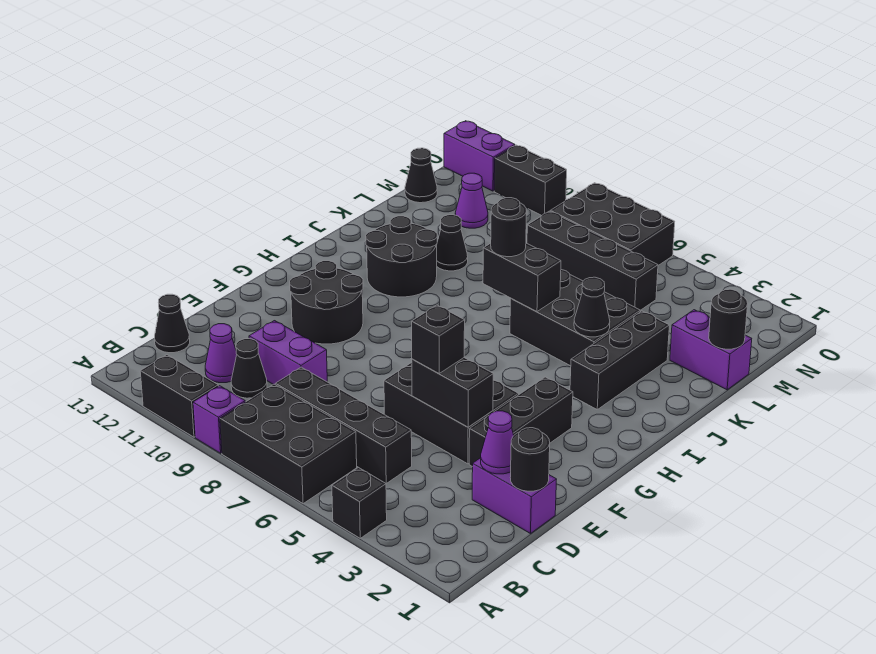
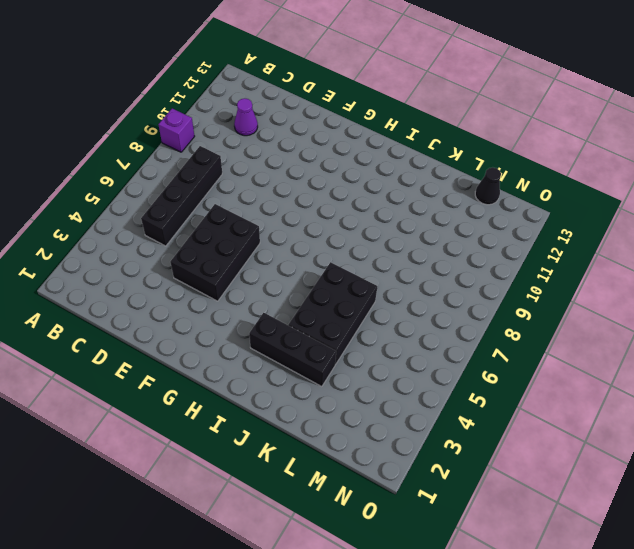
none -> black 1x1 brick [332,467,387,538]
none -> black 2x3 brick [220,384,357,504]
none -> black 1x2 brick [140,355,218,437]
none -> black 1x1 cone [231,339,267,398]

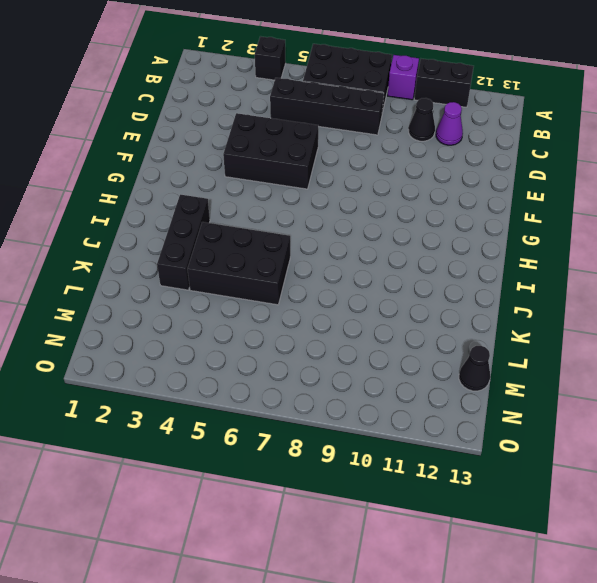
none -> black 1x1 cone [154,294,190,353]
none -> purple 1x2 brick [472,458,557,534]
none -> purple 1x2 brick [249,321,327,384]
none -> black 1x3 brick [469,377,573,467]

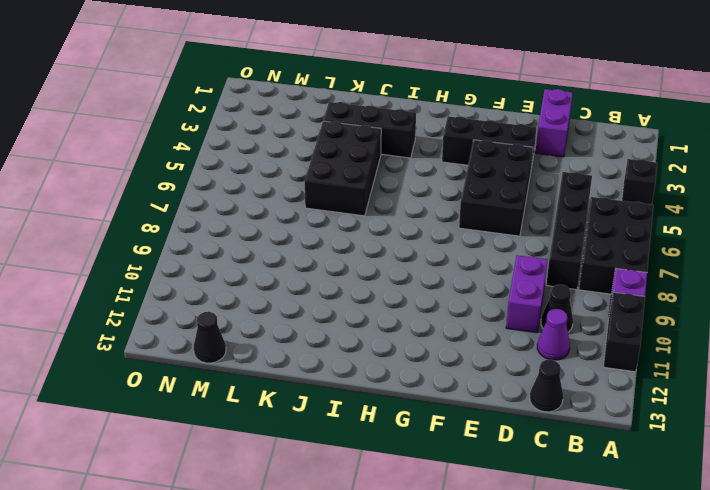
none -> black 2x2 round brick [290,261,363,344]
none -> black 2x2 round brick [366,216,437,297]
none -> black 1x1 cone [437,215,468,271]
none -> purple 1x2 brick [670,310,752,390]

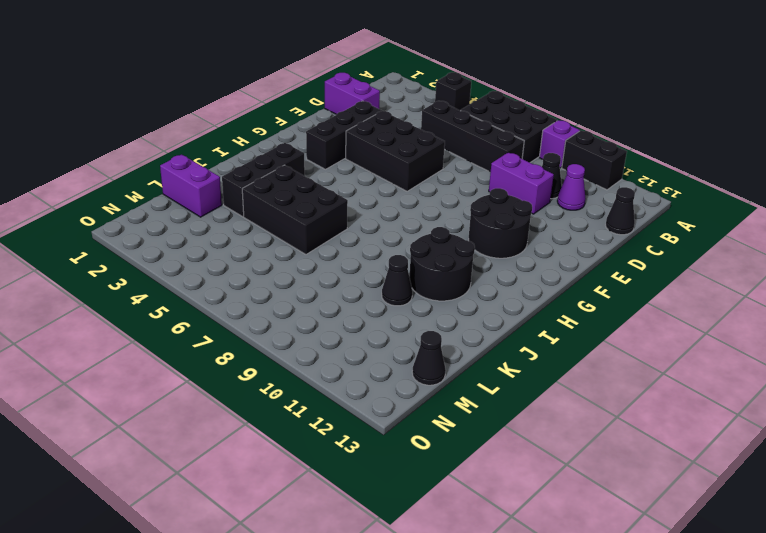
none -> black 1x4 brick [527,211,658,310]
none -> purple 1x1 cone [455,173,488,228]
none -> black 2x3 brick [550,183,675,265]
none -> black 1x2 brick [494,145,567,215]

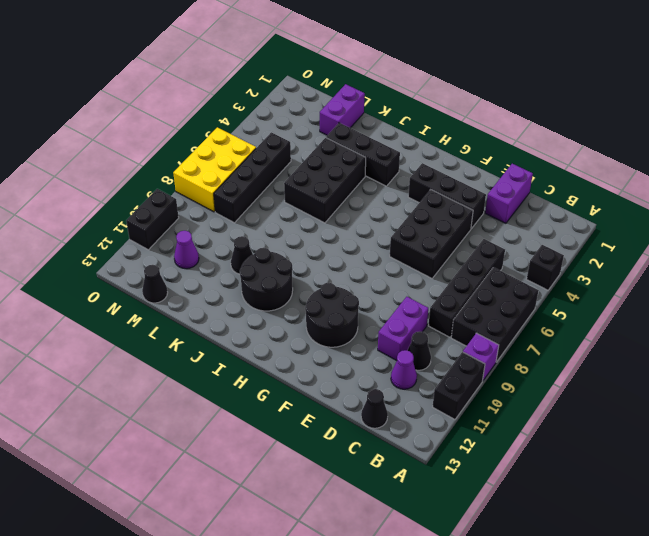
yellow 2x3 brick [173,127,256,212] -> black 2x3 brick [550,183,675,265]
none -> purple 1x2 brick [444,121,515,191]
none -> black 1x1 round brick [510,428,550,491]
none -> purple 1x1 cone [481,411,514,474]
none -> black 1x2 brick [412,358,493,427]

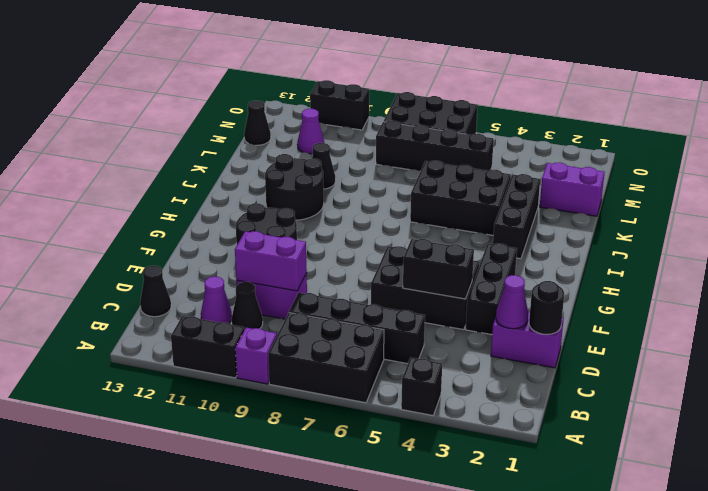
purple 1x2 brick [235,231,307,291] -> purple 1x2 brick moved to [444,121,515,191]
none -> black 1x1 cone [574,277,610,337]
none -> black 1x2 brick [483,243,561,312]
none -> black 1x1 round brick [709,289,748,349]
none -> black 1x1 brick [412,305,465,373]

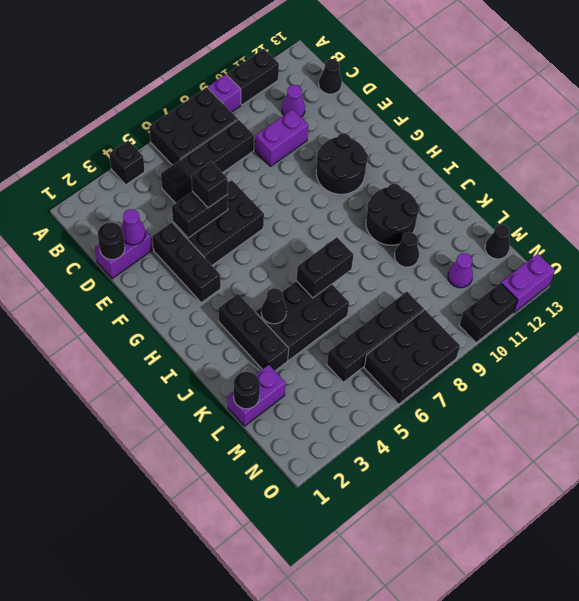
none -> black 1x1 cone [231,339,267,398]
none -> black 1x1 round brick [491,198,527,257]

